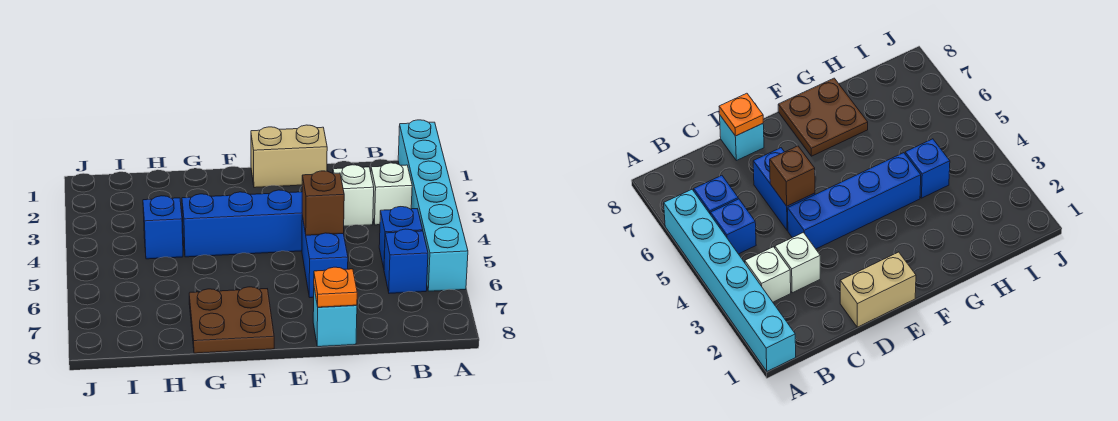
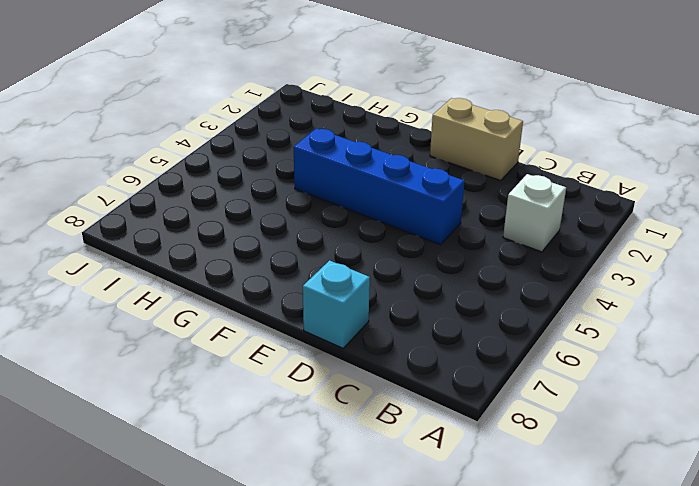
none -> cyan 1x6 brick [398,120,468,291]
none -> blue 1x1 brick [379,207,423,268]
none -> blue 1x1 brick [384,229,428,293]

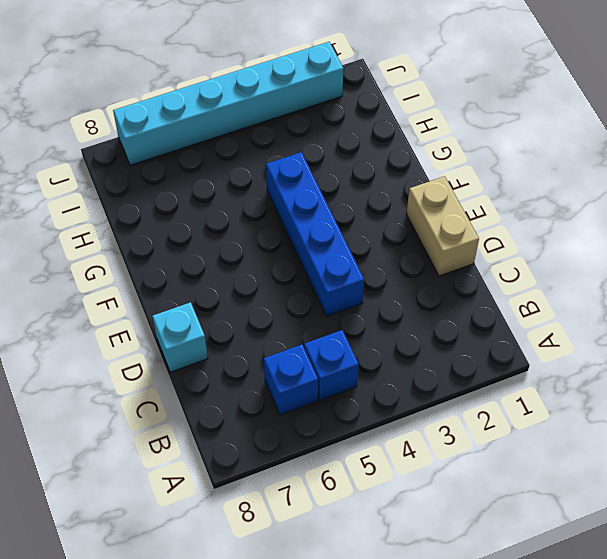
cyan 1x6 brick [113,42,343,165] -> cyan 1x6 brick moved to [398,120,468,291]
none -> white 1x1 brick [371,163,412,225]
none -> white 1x1 brick [333,165,374,226]
none -> blue 1x2 brick [302,216,348,298]

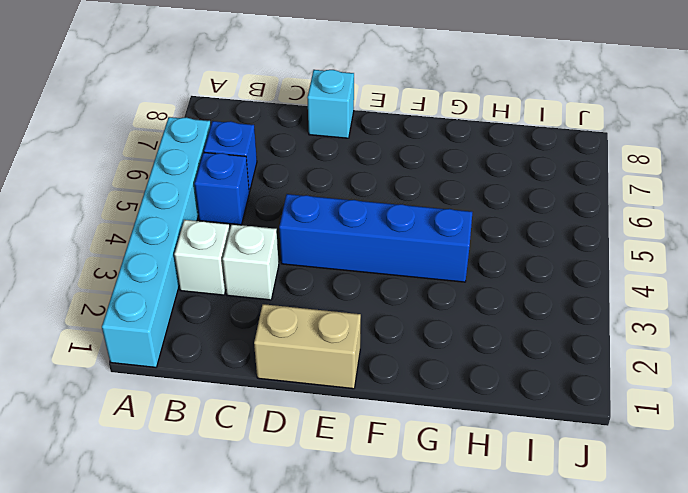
none -> blue 1x2 brick [302,216,348,298]
none -> brown 2x2 plate [189,287,274,353]
none -> blue 1x1 brick [143,196,183,259]

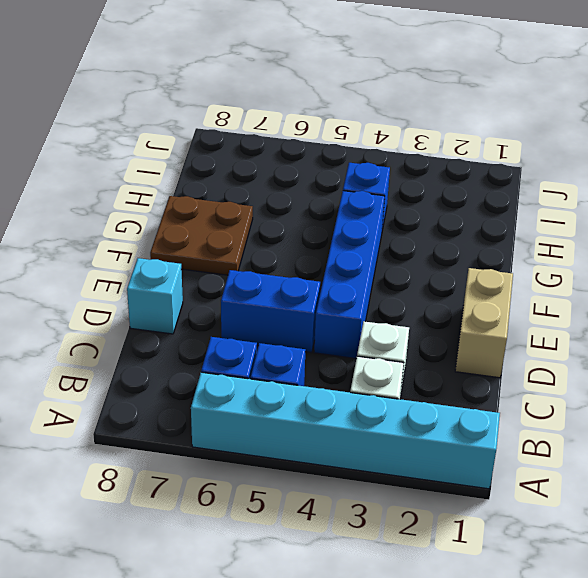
none -> brown 1x1 brick [302,171,344,235]
none -> orange 1x1 plate [314,267,357,307]

